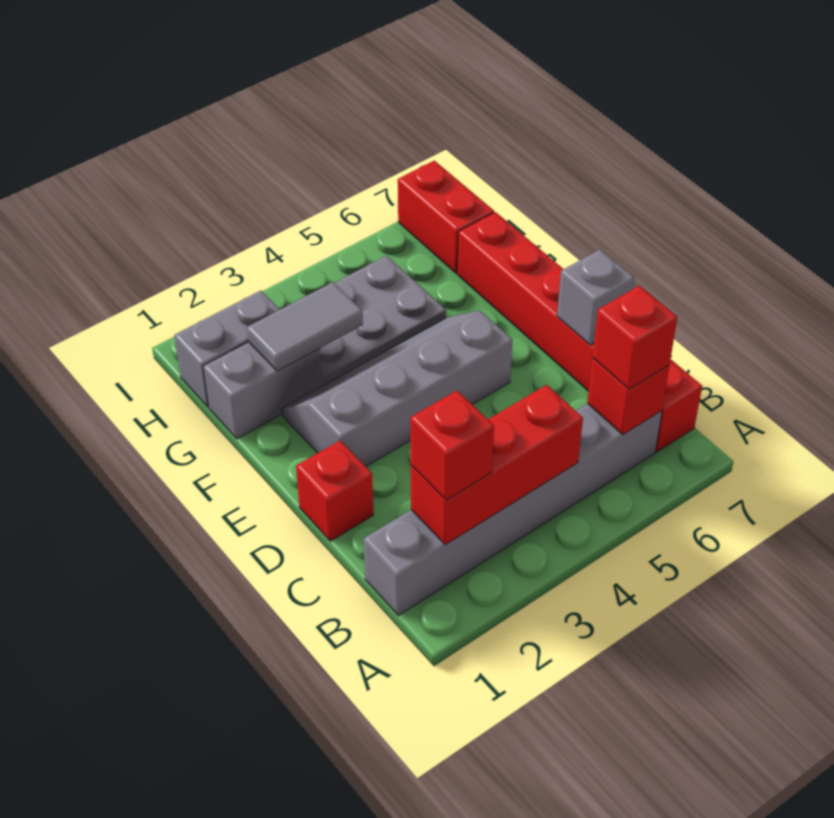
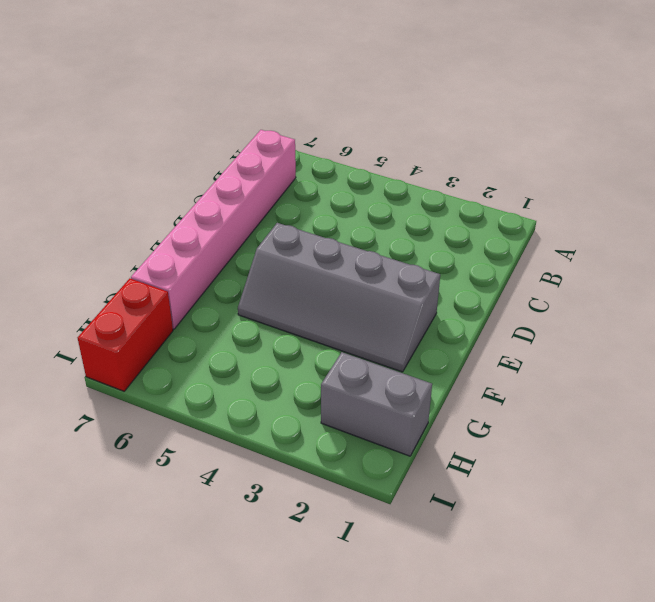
pink 1x6 brick [131,130,296,329] -> red 1x6 brick [457,212,702,452]
none -> grey 1x6 brick [364,403,662,615]
none -> red 1x1 brick [296,441,373,541]
none -> grey 1x2 brick [203,342,322,439]

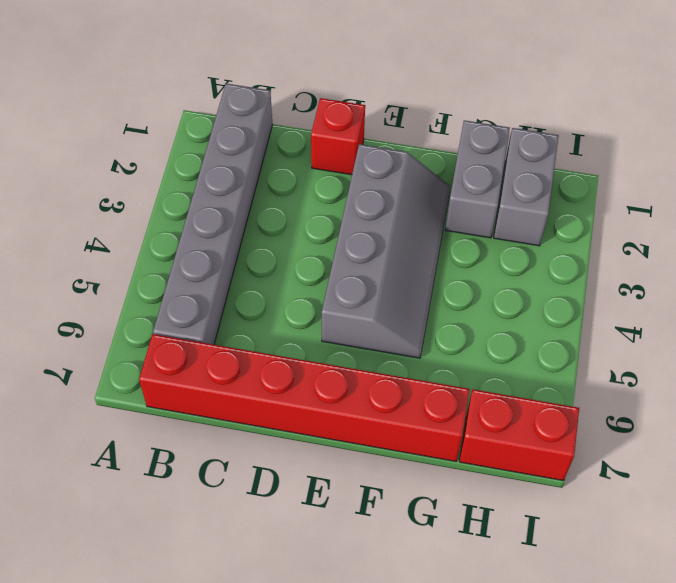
none -> grey 2x3 plate [319,256,446,386]
none -> red 1x3 brick [411,385,583,544]
none -> red 1x1 brick [587,358,669,434]

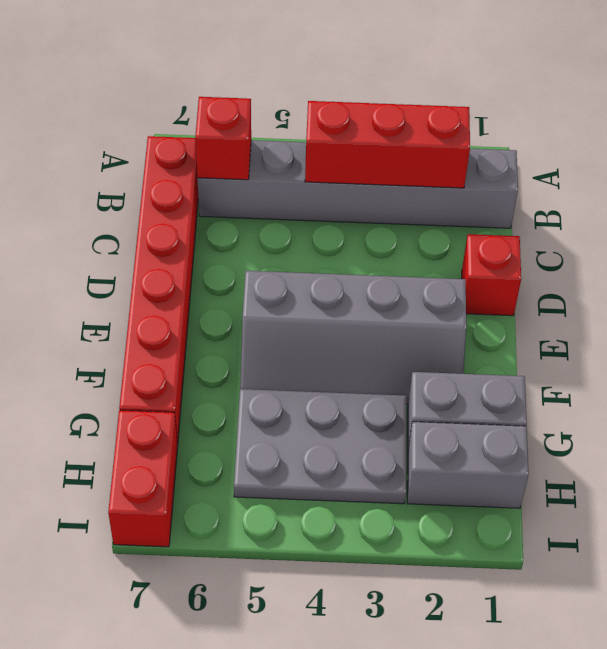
none -> grey 1x1 brick [557,249,634,345]
none -> grey 1x2 tile [247,282,363,371]
none -> red 1x1 brick [410,391,494,500]

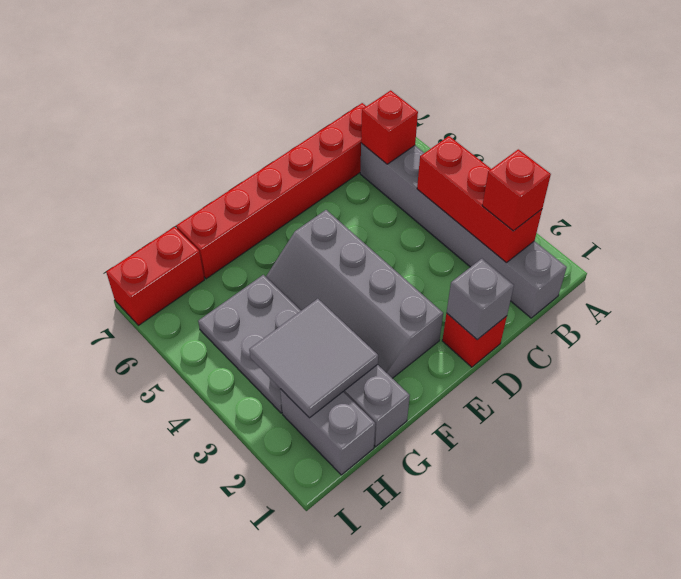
grey 1x1 brick [447,259,514,340] -> grey 1x1 brick moved to [557,249,634,345]
grey 2x2 tile [249,299,378,418] -> grey 1x2 tile [247,282,363,371]
none -> red 1x1 brick [592,286,677,389]

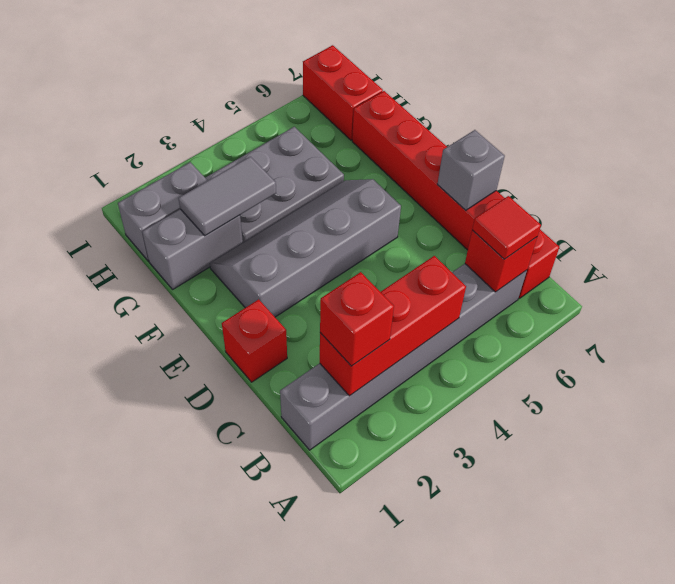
red 1x1 tile [472,196,541,259] -> red 1x1 brick [592,286,677,389]

